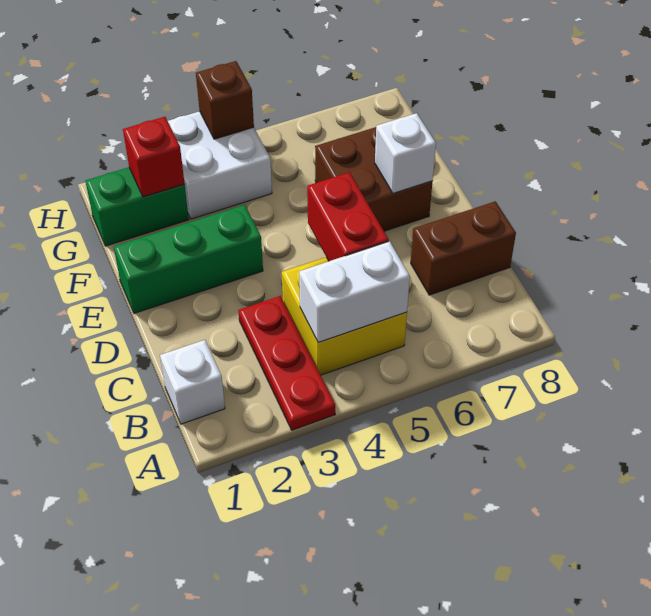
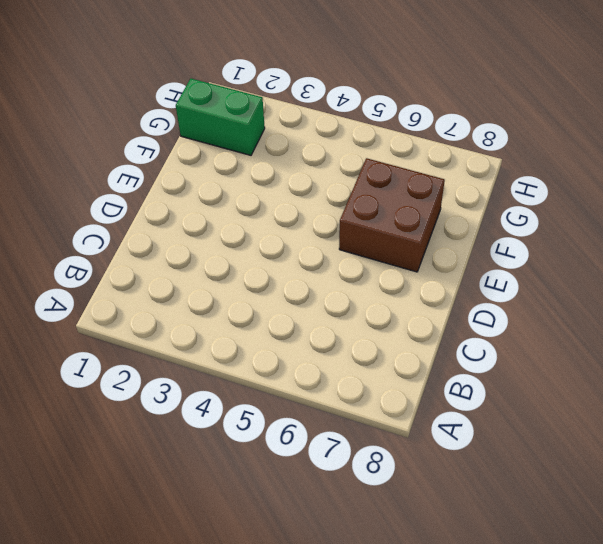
none -> red 1x3 plate [238,296,335,430]
none -> white 1x1 brick [160,340,225,424]
none -> yellow 2x2 brick [282,257,407,375]

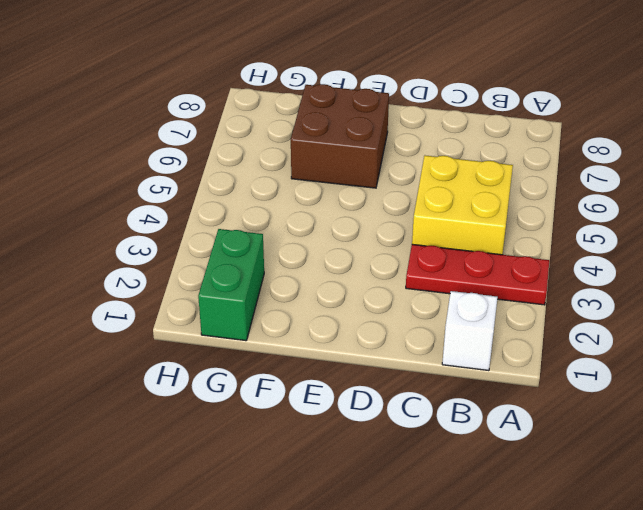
none -> brown 1x2 brick [411,201,516,295]
none -> green 1x3 brick [114,205,263,313]
none -> white 2x2 brick [168,111,272,219]

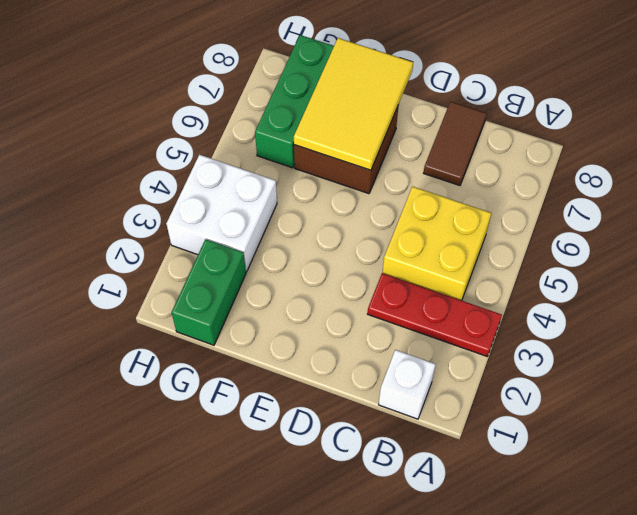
brown 1x2 tile [424,102,487,186] -> brown 1x2 brick [411,201,516,295]
yellow 2x3 tile [294,38,413,170] -> white 1x1 brick [375,113,436,193]
green 1x3 brick [255,35,334,168] -> green 1x3 brick moved to [114,205,263,313]
none -> white 1x2 brick [299,241,410,343]
none -> red 1x2 brick [307,172,389,261]
none -> red 1x1 brick [123,117,185,197]

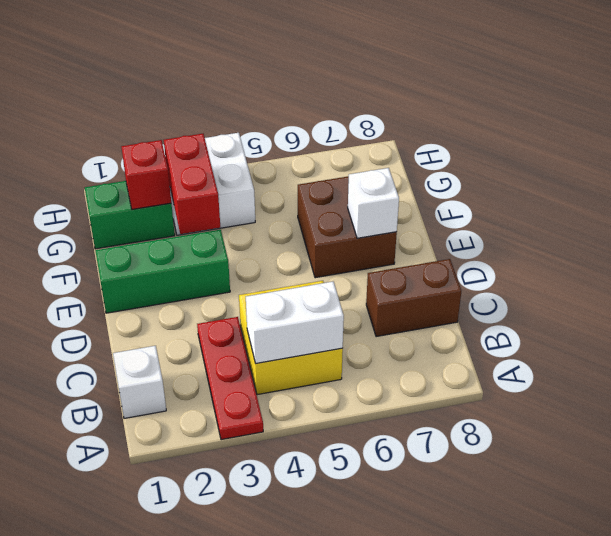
red 1x2 brick [164,134,220,234] -> red 1x2 brick moved to [307,172,389,261]
none -> brown 1x1 brick [196,61,254,139]

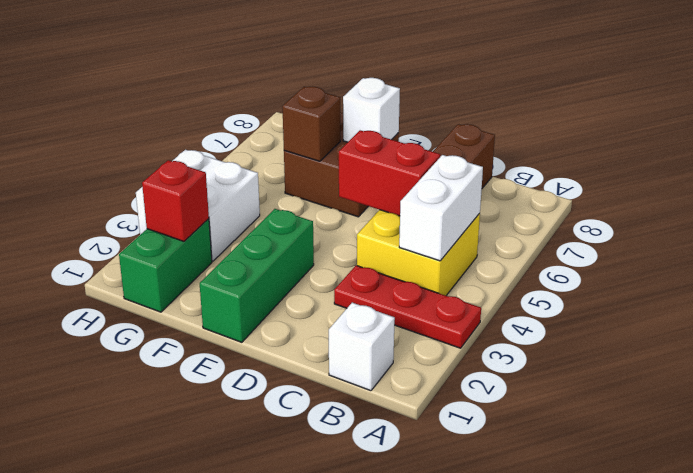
brown 1x1 brick [282,87,340,161] -> brown 1x1 brick moved to [196,61,254,139]

